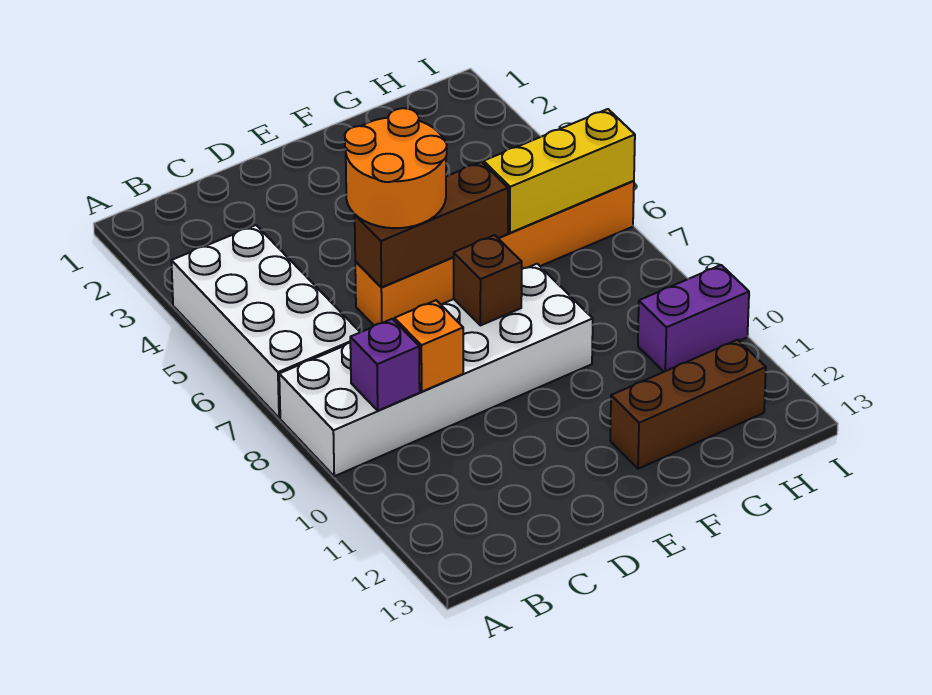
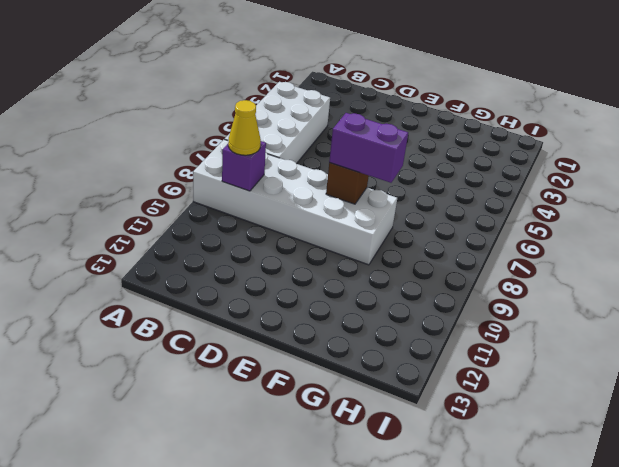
yellow 1x1 cone [228,100,261,155] -> none
purple 1x2 brick [329,113,408,183] -> purple 1x2 brick moved to [638,265,749,372]
none -> orange 1x6 brick [355,181,634,325]
none -> brown 1x3 brick [610,340,766,469]

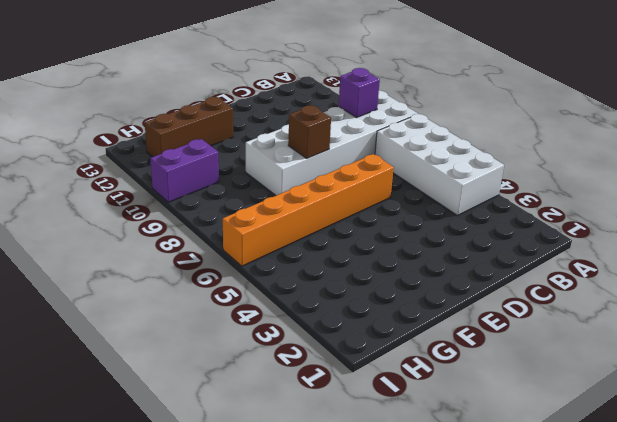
none -> orange 1x1 brick [394,300,463,392]
none -> brown 1x3 brick [355,162,508,287]

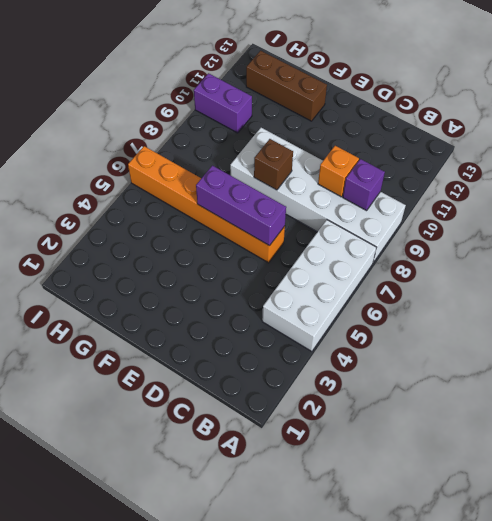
purple 1x3 brick [196,166,286,246] -> brown 1x3 brick [355,162,508,287]
none -> yellow 1x3 brick [484,109,635,233]
none -> orange 2x2 round brick [345,108,447,228]

